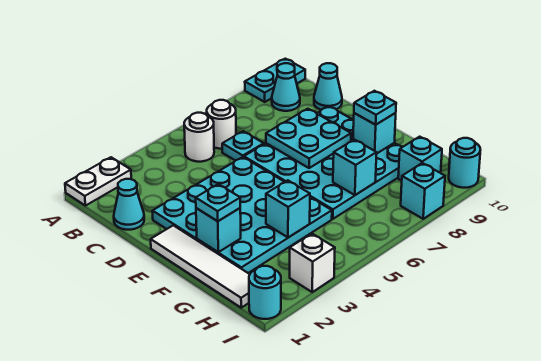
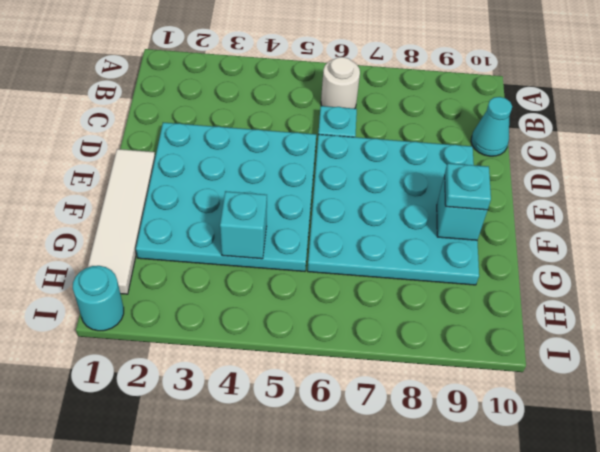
none -> white 1x2 plate [65,157,131,206]
none -> cyan 1x2 plate [245,59,305,102]
none -> white 1x1 round brick [184,113,214,162]

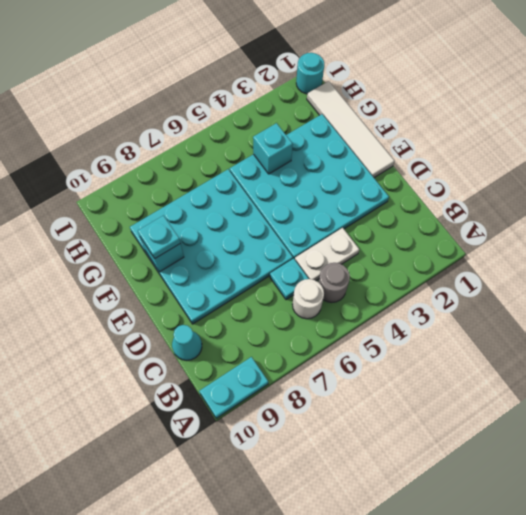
grey 1x1 round brick [319,263,350,303] -> white 1x1 round brick [184,113,214,162]
white 1x2 plate [295,228,359,281] -> white 1x2 plate moved to [65,157,131,206]
none -> cyan 1x1 cone [272,63,300,111]
none -> cyan 1x1 cone [114,179,144,230]
none -> cyan 1x1 brick [398,137,442,181]

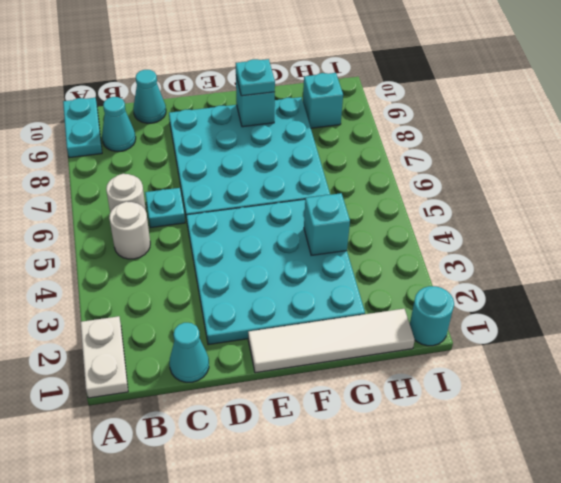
none -> white 1x1 brick [290,234,335,292]
none -> cyan 1x1 brick [401,163,445,219]
none -> cyan 1x1 round brick [449,138,480,188]

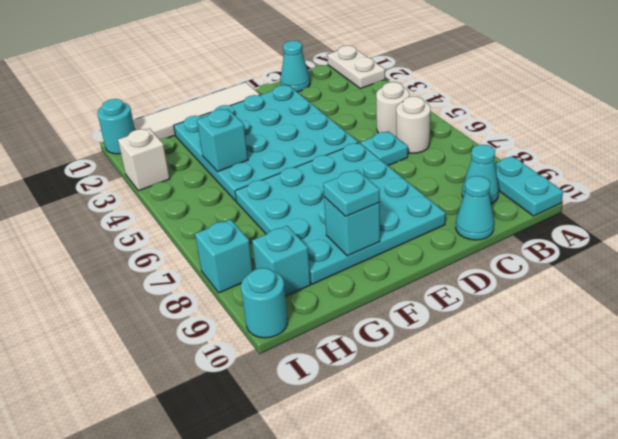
none -> cyan 2x2 plate [266,109,351,168]
none -> cyan 1x1 brick [196,208,241,252]
none -> cyan 1x1 brick [333,140,377,195]

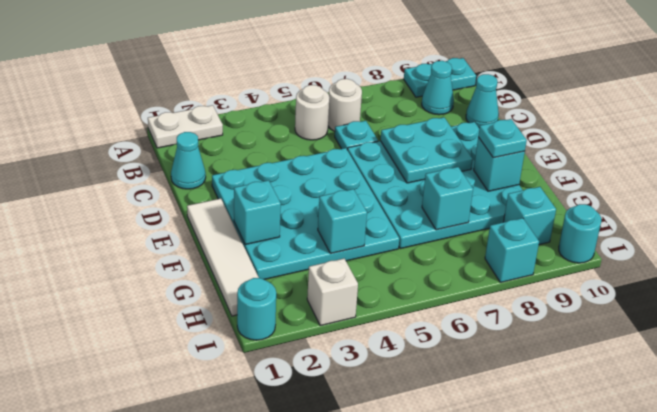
none -> cyan 1x1 plate [196,184,240,221]

